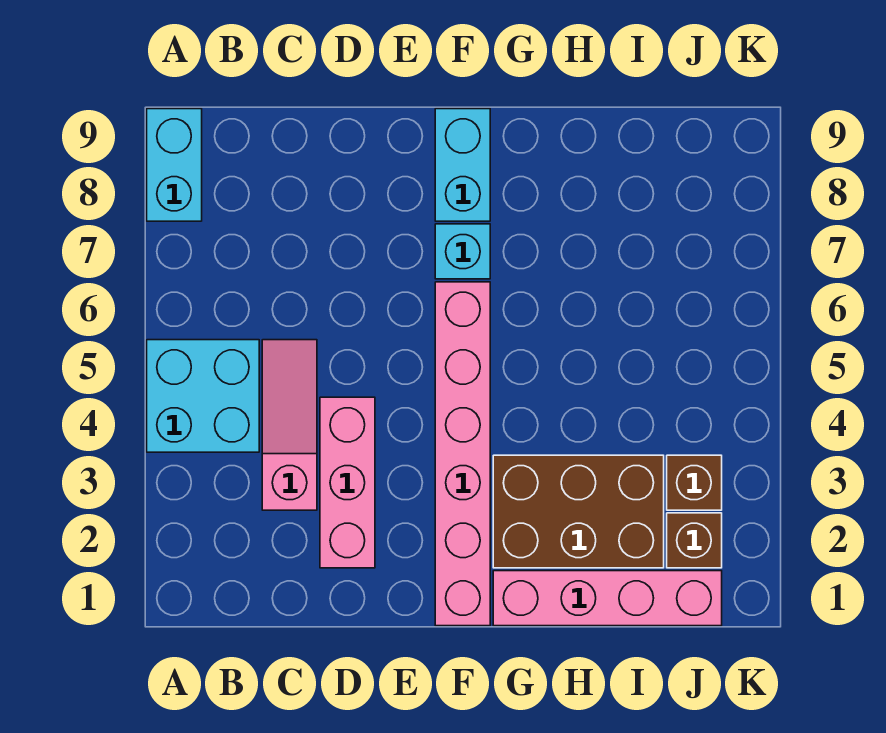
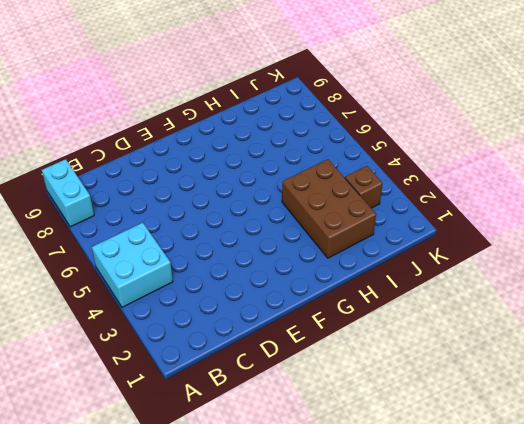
brown 2x3 brick [282,159,376,258] -> brown 2x3 brick turned to [493,455,664,568]
none -> pink 1x3 slope [262,340,317,510]
none -> pink 1x3 brick [320,397,375,568]

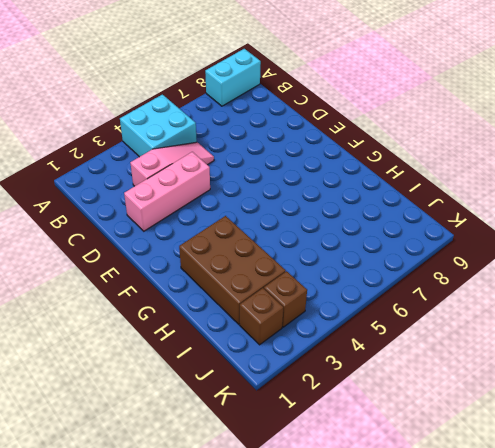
none -> pink 1x6 brick [435,282,490,626]
none -> cyan 1x1 brick [435,224,490,279]

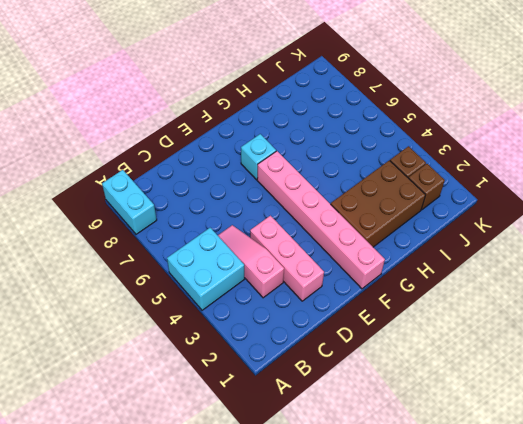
none -> cyan 1x2 brick [435,109,490,221]
none -> pink 1x4 brick [493,571,722,626]

